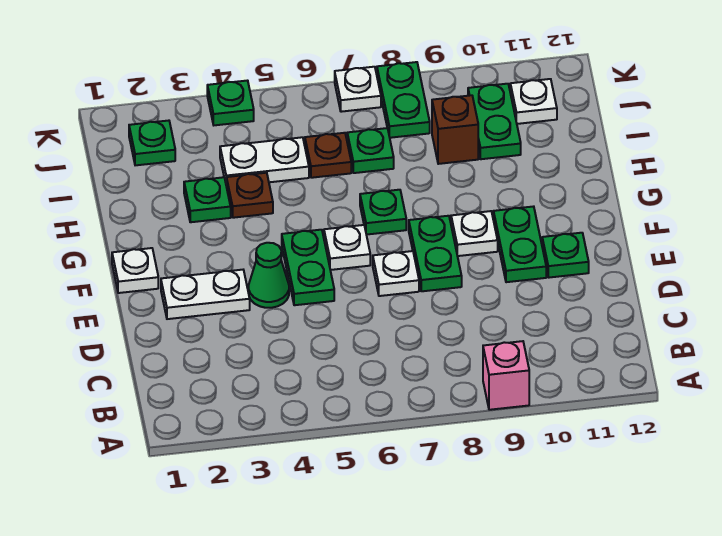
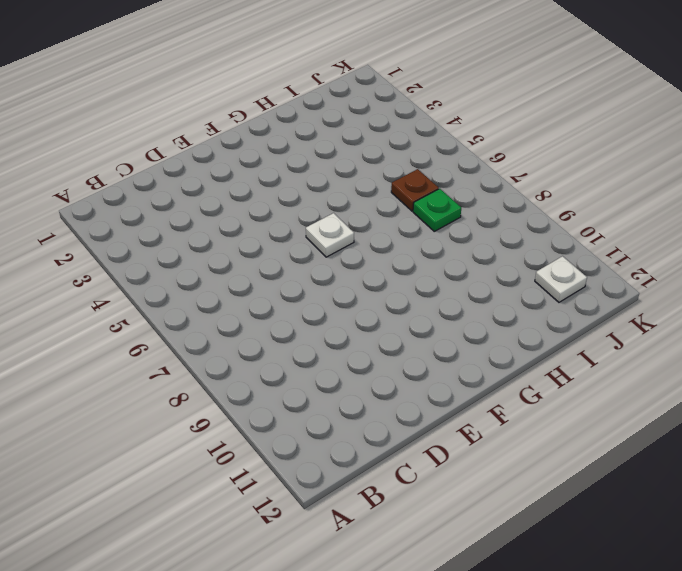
none -> pink 1x1 brick [483,341,529,410]
none -> white 1x2 plate [161,270,250,319]
none -> green 1x1 cone [249,243,289,308]

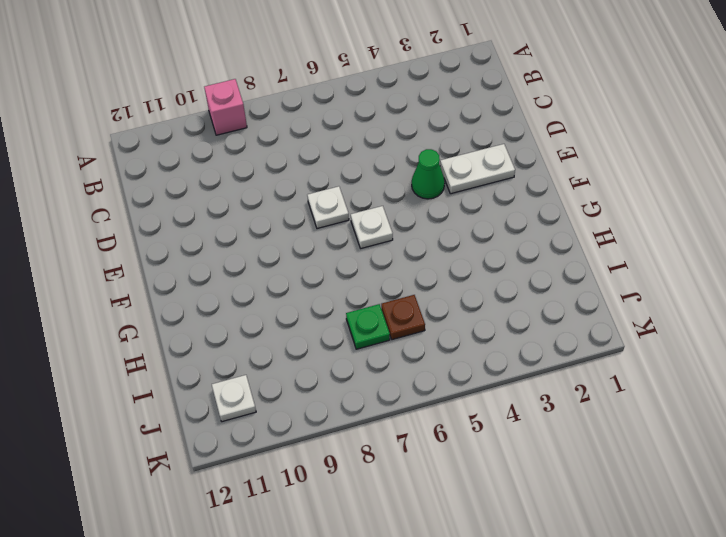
none -> green 1x2 plate [282,230,334,305]
none -> green 1x2 plate [409,216,462,291]
none -> green 1x2 plate [494,206,546,282]

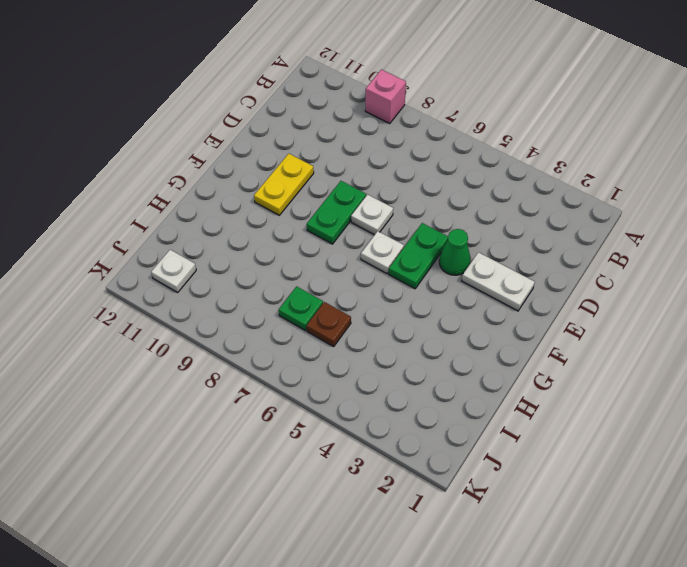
yellow 1x2 plate [254,154,314,215] -> green 1x2 plate [494,206,546,282]
none -> green 1x1 plate [542,233,589,278]
none -> white 1x1 plate [112,248,158,293]
none -> white 1x1 plate [451,211,498,256]

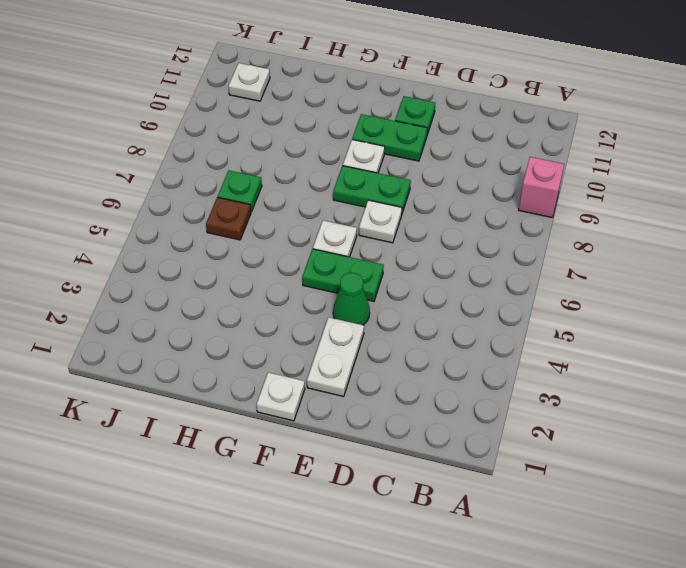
none -> green 1x1 plate [360,190,406,235]
none -> green 1x1 plate [184,177,231,222]
none -> brown 1x1 plate [227,173,273,218]

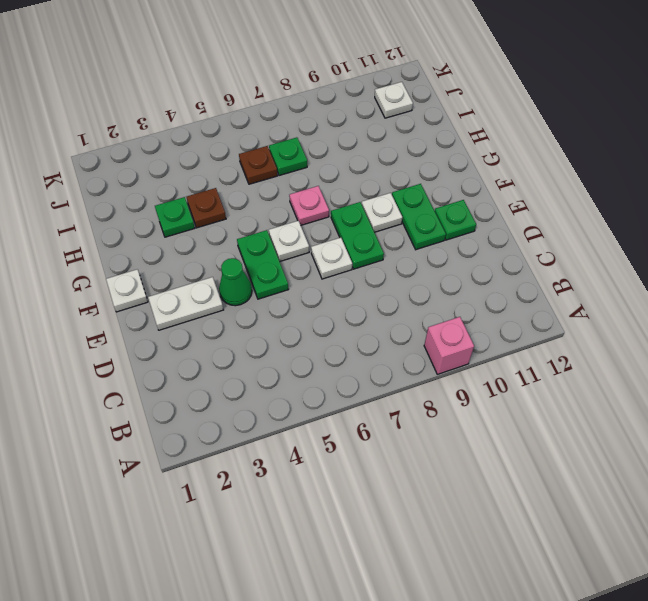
pink 1x1 plate [289,186,329,225] -> green 1x1 plate [360,190,406,235]
none -> white 1x2 plate [220,137,309,187]
none -> brown 1x1 brick [432,95,478,164]
none -> green 1x2 plate [468,84,521,159]

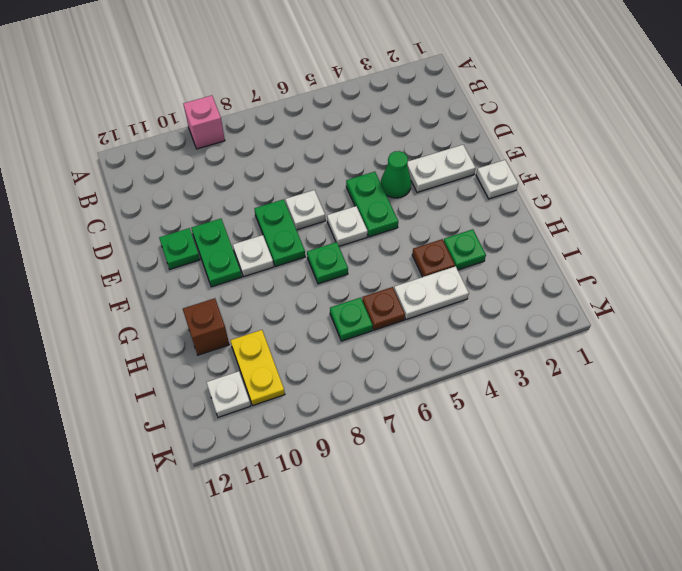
brown 1x1 brick [183,298,229,355] -> brown 1x1 brick moved to [432,95,478,164]
yellow 1x2 plate [230,330,285,405] -> green 1x2 plate [468,84,521,159]
none -> green 1x1 plate [129,121,175,165]
none -> green 1x2 plate [377,62,430,138]
none -> green 1x1 plate [207,81,254,125]

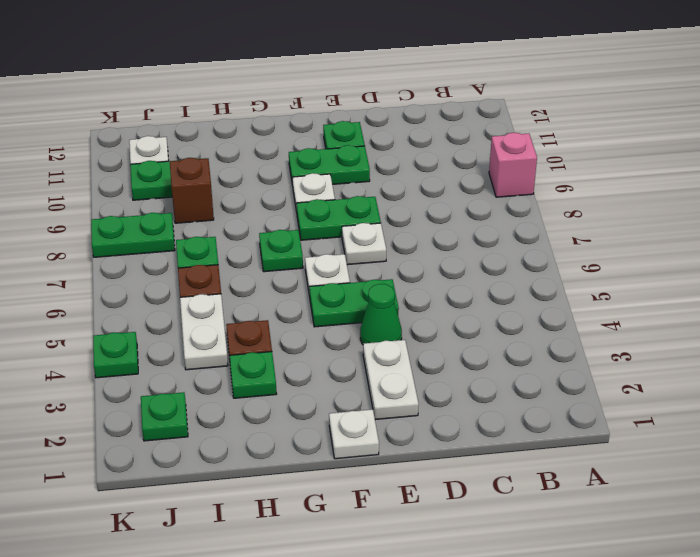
none -> white 1x1 plate [335,67,381,112]

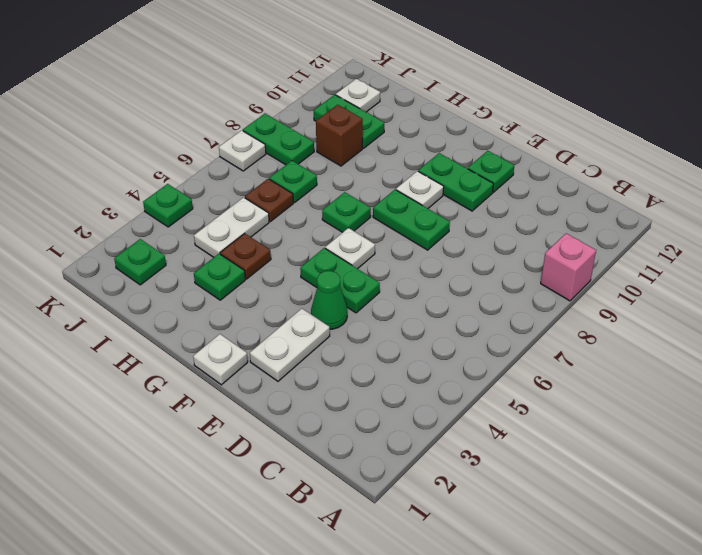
none -> white 1x1 plate [373,251,419,296]

